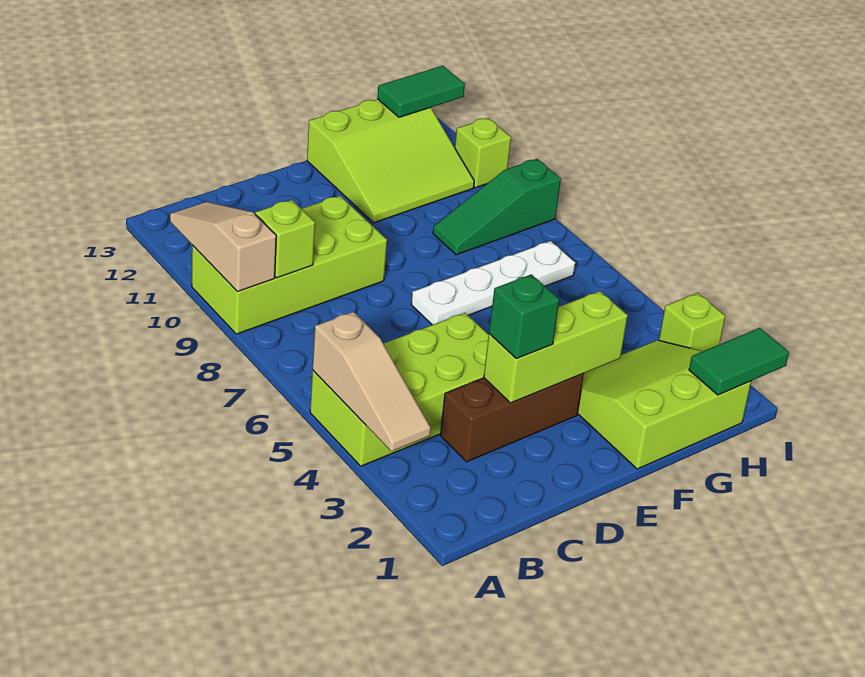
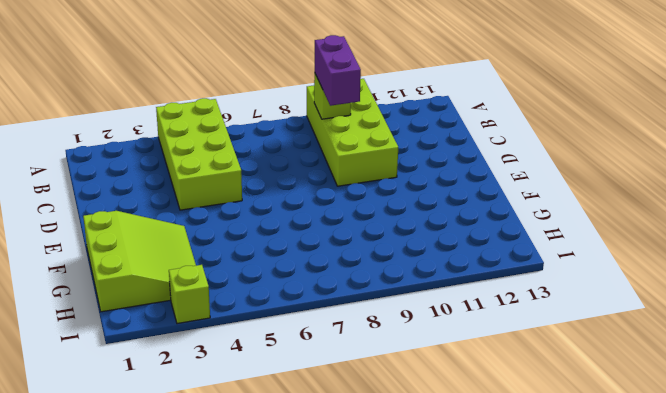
purple 1x2 brick [315,35,361,106] -> none
none -> brown 1x3 brick [441,373,584,462]
none -> white 1x4 plate [411,241,575,325]
none -> lime 3x3 slope [307,99,474,223]

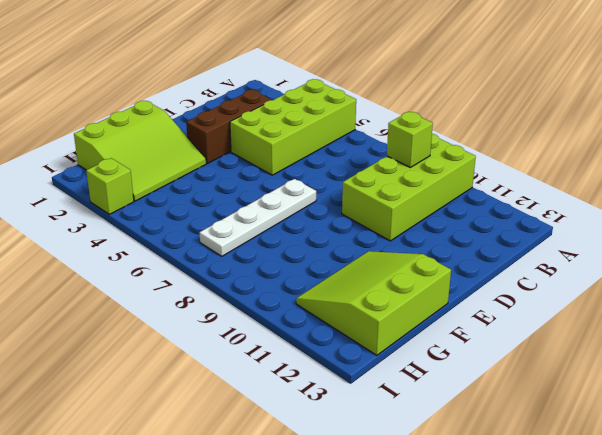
none -> green 1x3 slope [433,159,561,255]
none -> lime 1x1 brick [455,118,511,188]
none -> tan 1x3 slope [313,312,431,451]

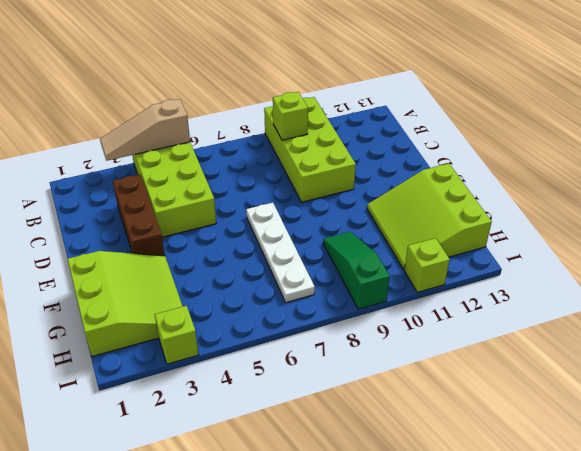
none -> tan 1x3 slope [170,202,276,292]
none -> lime 1x3 brick [484,291,628,403]
none -> green 1x2 tile [689,328,789,395]

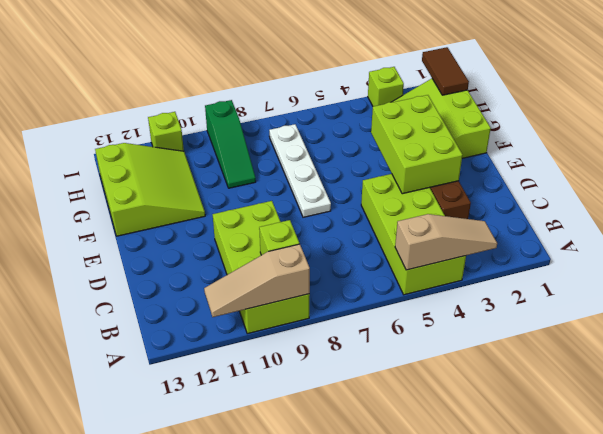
lime 2x3 brick [371,95,462,194] -> lime 1x3 brick [484,291,628,403]
brown 1x2 tile [422,47,469,95] -> green 1x2 tile [689,328,789,395]
none -> green 1x2 tile [377,66,465,117]
none -> green 1x1 brick [489,274,559,359]

